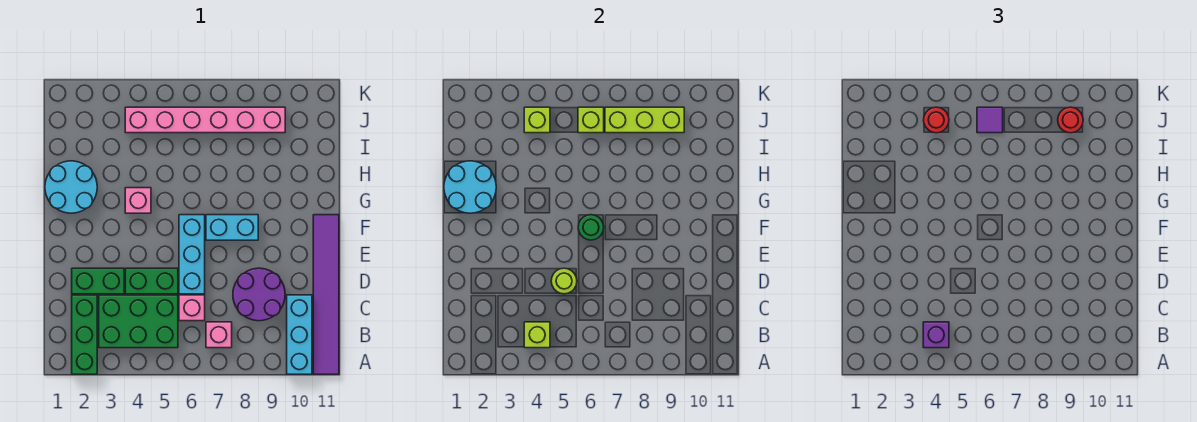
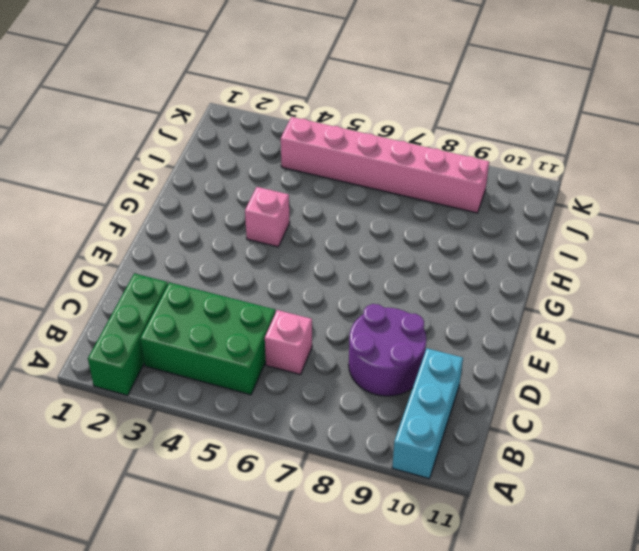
none -> purple 1x6 tile [313,215,339,374]
none -> pink 1x1 brick [206,322,232,348]
none -> green 1x2 brick [72,268,124,294]

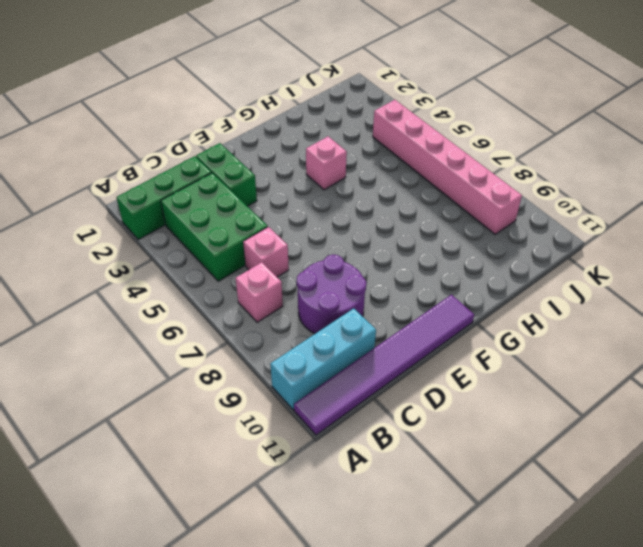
none -> green 1x2 brick [125,268,178,294]
none -> cyan 1x3 brick [179,215,205,294]
none -> cyan 1x2 brick [206,215,258,240]

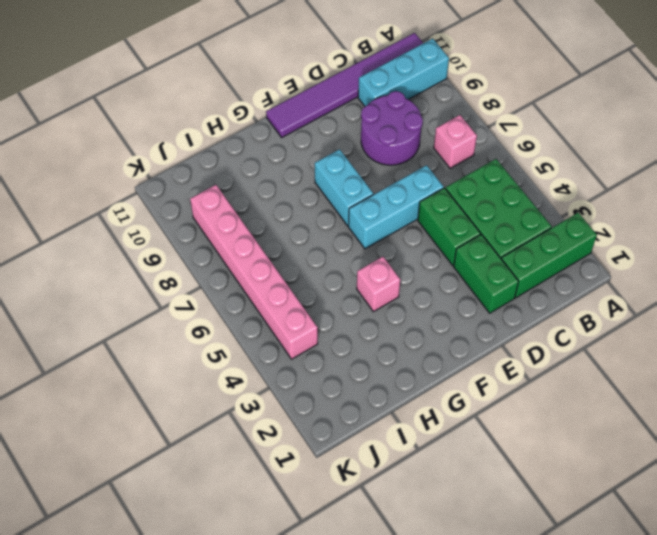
none -> pink 1x1 brick [179,295,205,321]
none -> cyan 2x2 round brick [45,161,97,213]
none -> lime 1x1 brick [524,322,550,348]

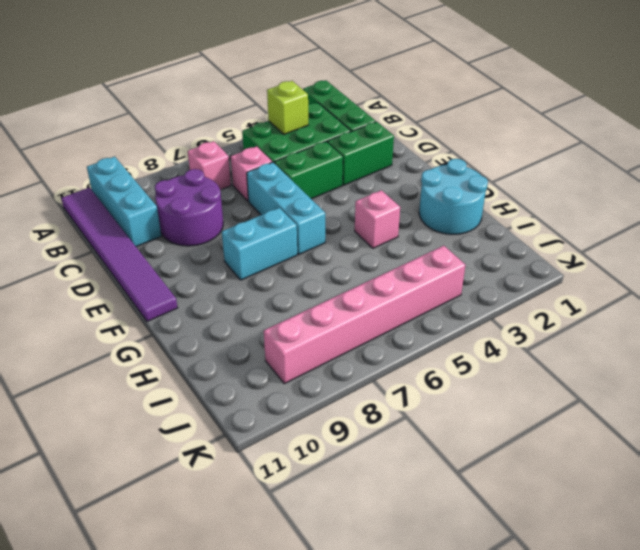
none -> lime 1x1 round brick [551,268,577,294]
none -> green 1x1 round brick [578,215,604,240]
none -> cyan 2x2 round brick [444,161,496,213]

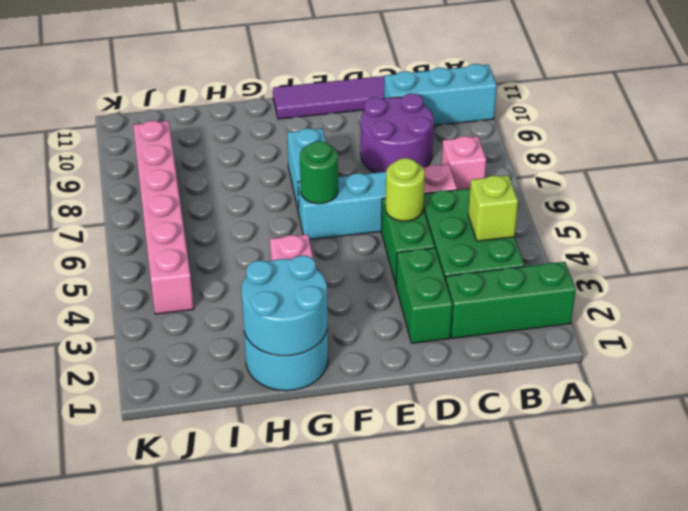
none -> lime 1x1 brick [524,107,550,133]
none -> lime 1x1 brick [578,107,604,133]
none -> lime 1x3 brick [605,107,684,133]

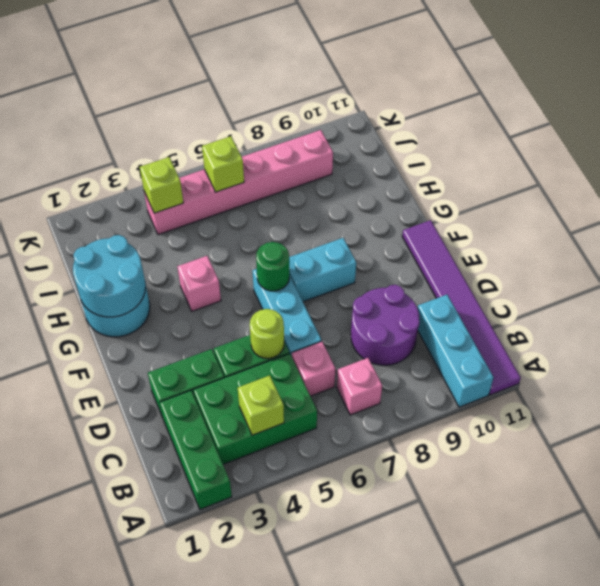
none -> lime 1x3 brick [605,107,684,133]
none -> purple 1x1 brick [923,322,949,348]
none -> red 1x1 round brick [924,107,949,133]

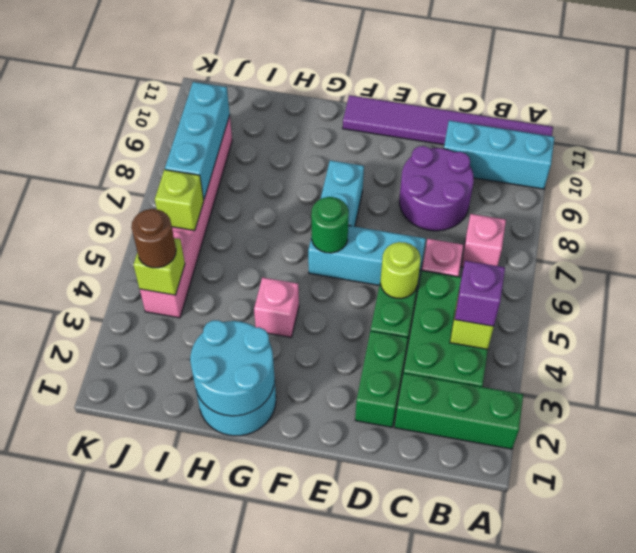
brown 1x1 round brick [131,209,176,268] -> red 1x1 round brick [924,107,949,133]
cyan 1x3 brick [165,82,230,200] -> lime 1x3 brick [605,107,684,133]
none -> purple 1x1 tile [977,107,1003,133]
none -> red 1x1 round brick [1058,107,1083,133]

